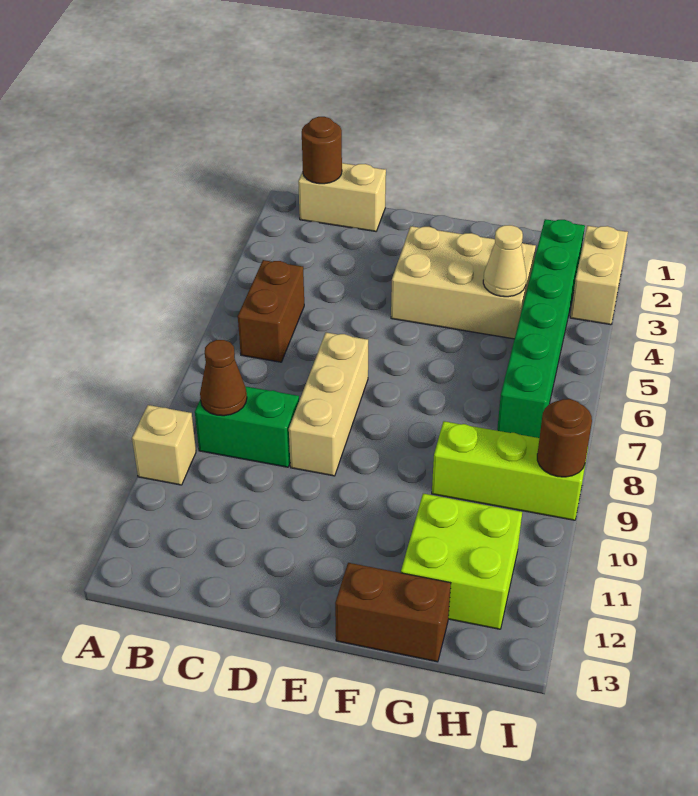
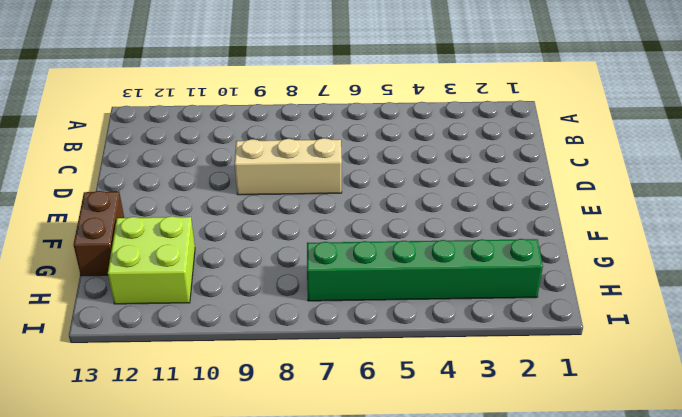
none -> tan 1x1 brick [132,405,196,485]
none -> tan 1x2 brick [298,163,386,231]
none -> brown 1x2 brick [238,260,304,362]

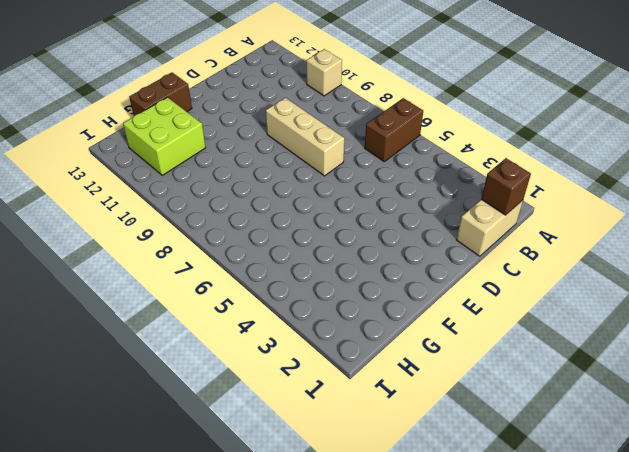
brown 1x2 brick [365,98,423,161] -> brown 1x2 brick turned to [238,260,304,362]
brown 1x1 brick [481,158,531,215] -> brown 1x1 round brick [302,117,342,184]
none -> green 1x2 brick [195,386,299,467]
none -> tan 2x3 brick [391,226,536,339]
none -> lime 1x3 brick [432,421,588,520]

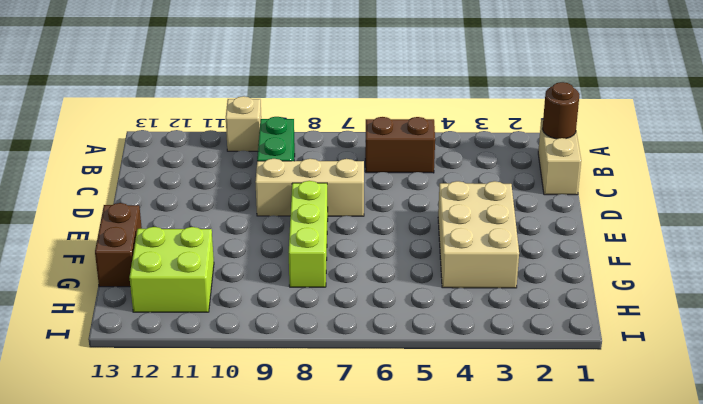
lime 1x3 brick [289,181,328,287] -> lime 1x3 brick moved to [432,421,588,520]
none -> green 1x6 brick [497,219,585,438]
none -> tan 1x2 brick [570,226,628,325]
none -> brown 1x1 cone [200,340,247,416]

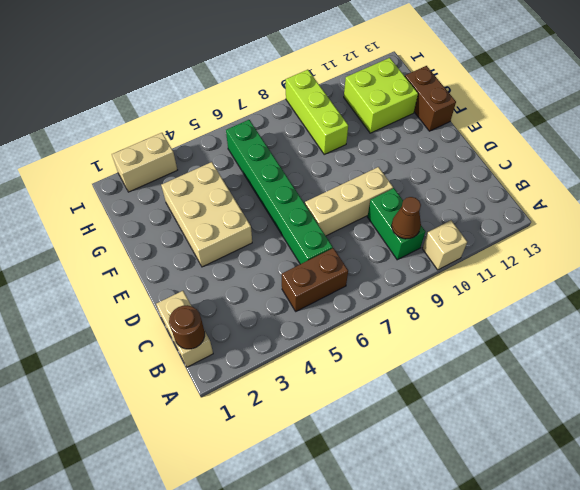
green 1x6 brick [226,120,333,264] -> green 1x6 brick turned to [497,219,585,438]
none -> tan 1x1 cone [483,225,526,297]
none -> brown 1x1 round brick [537,399,592,477]

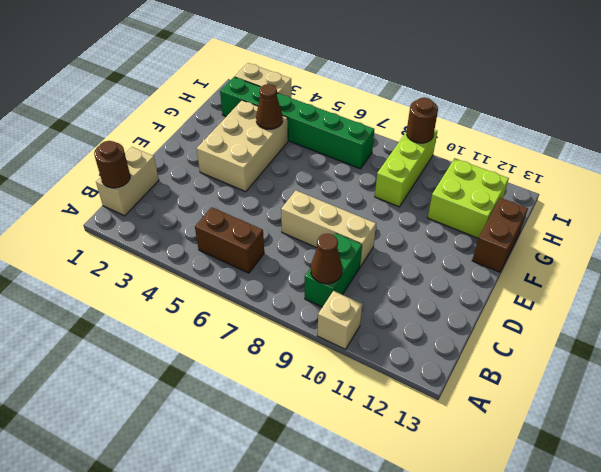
brown 1x1 cone [256,84,283,129] -> tan 1x1 cone [483,225,526,297]

